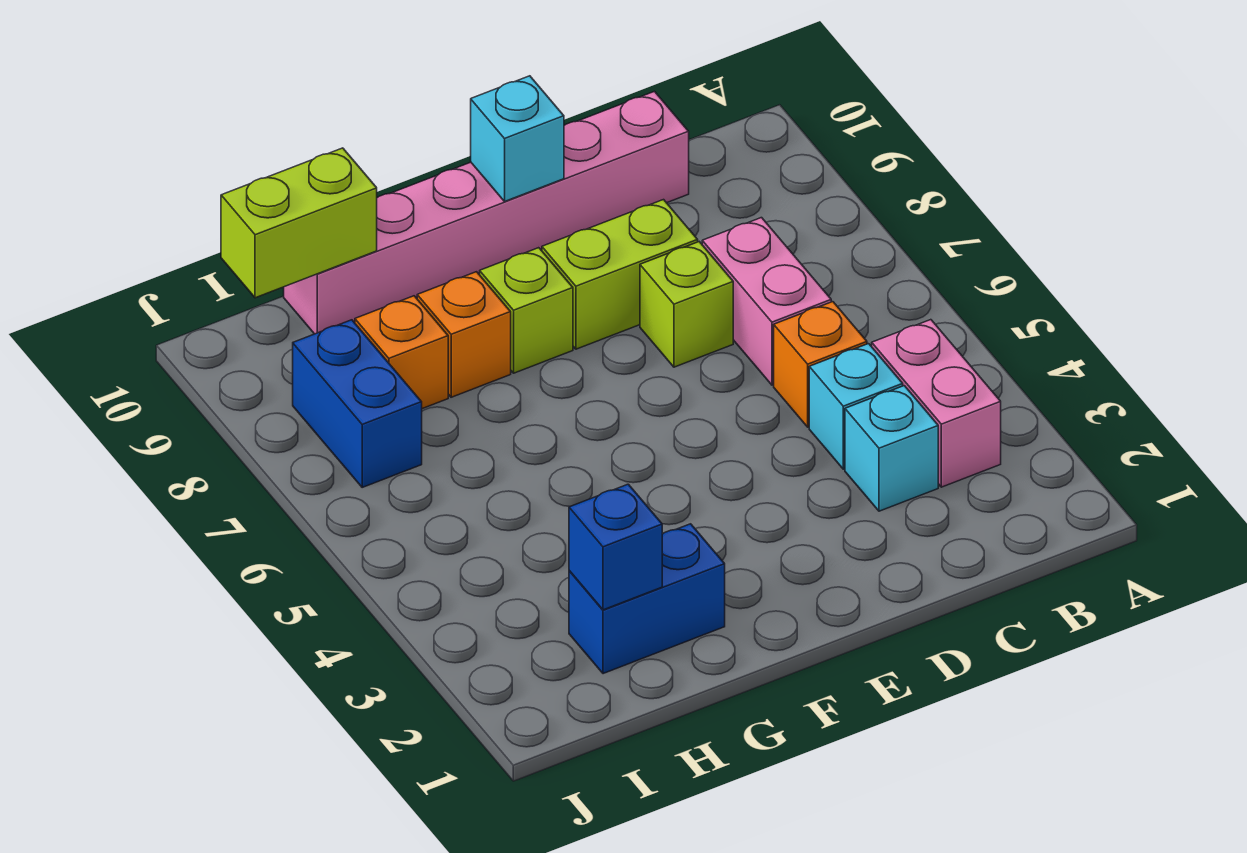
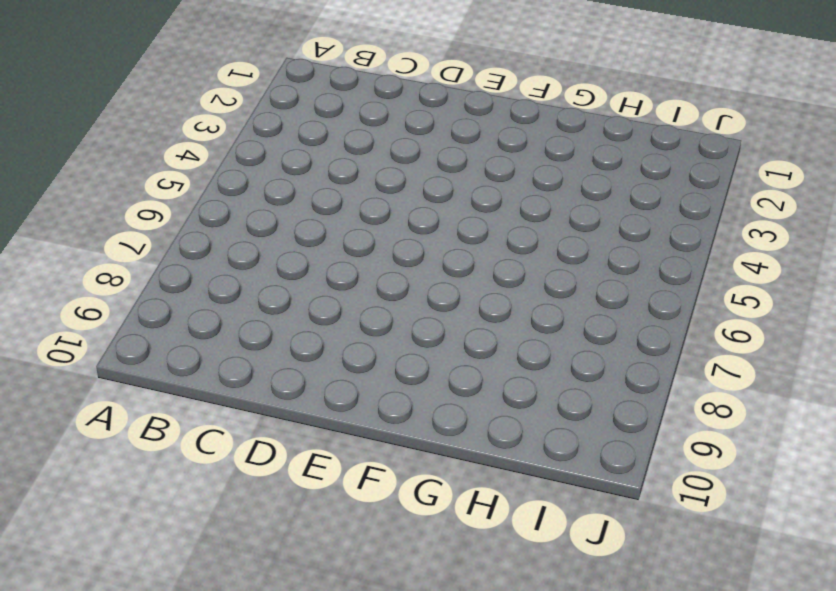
none -> pink 1x2 brick [872,320,1001,487]
none -> cyan 1x1 brick [845,386,938,511]
none -> cyan 1x1 brick [809,344,903,469]

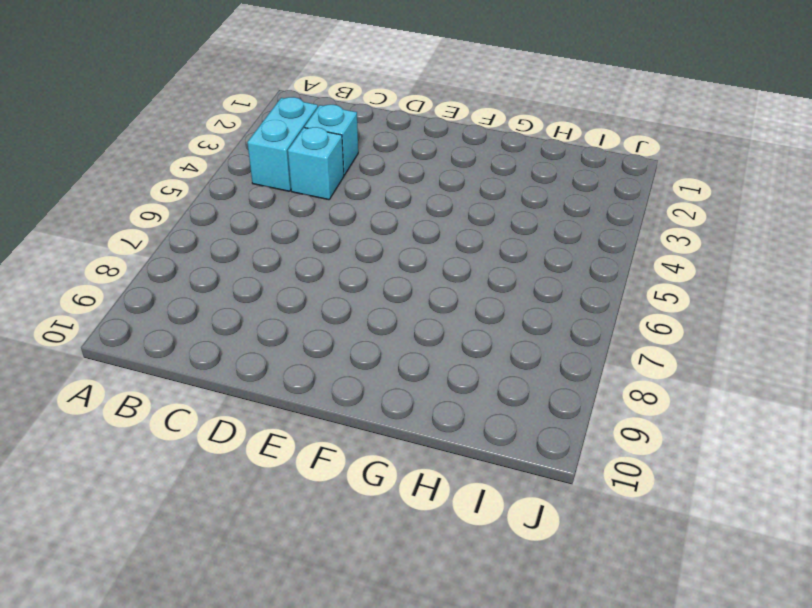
cyan 1x2 brick [247,97,318,191] -> pink 1x2 brick [872,320,1001,487]
none -> orange 1x1 brick [774,302,867,427]
none -> pink 1x2 brick [702,218,831,385]
none -> pink 1x6 brick [284,91,689,334]

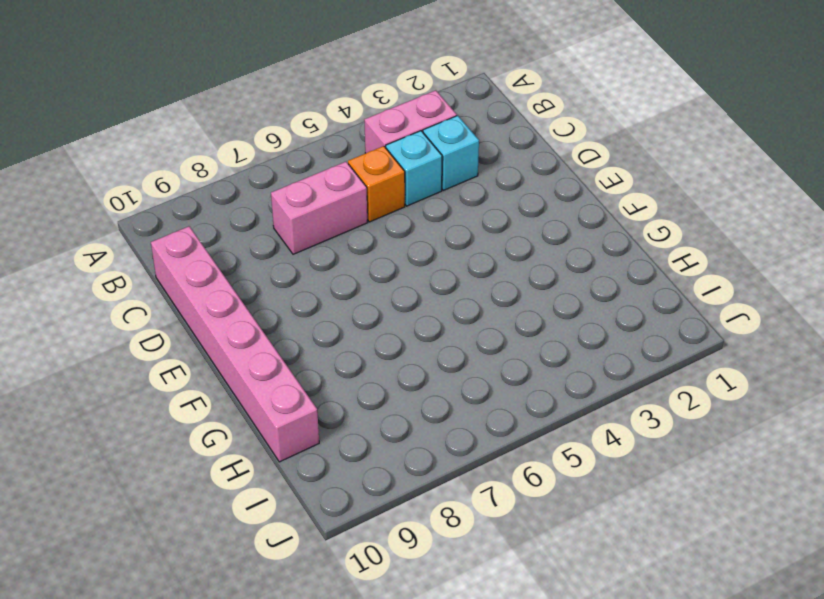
none -> lime 1x1 brick [640,242,733,367]
none -> lime 1x2 brick [542,200,698,349]
none -> lime 1x1 brick [480,248,573,373]

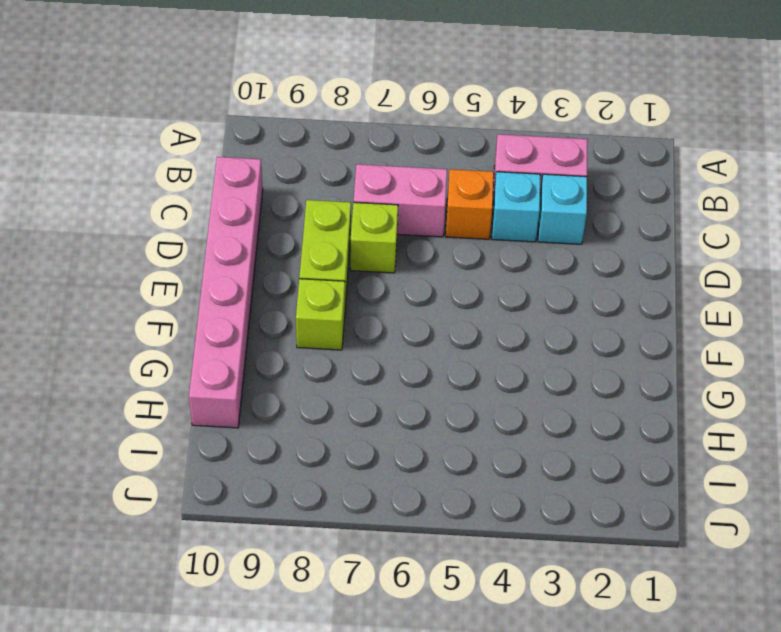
none -> blue 1x2 brick [569,524,725,674]
none -> orange 1x1 brick [417,272,511,397]
none -> orange 1x1 brick [355,296,448,409]

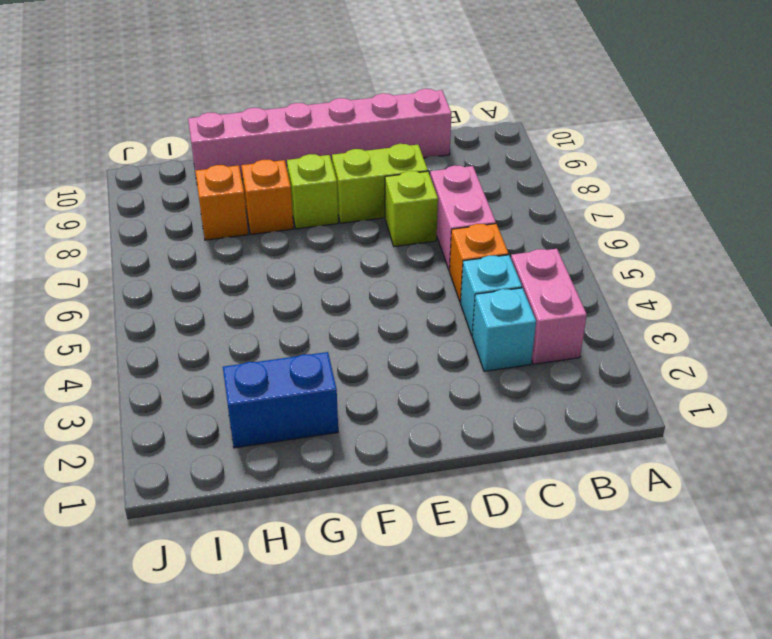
none -> blue 1x2 brick [293,320,422,487]
none -> cyan 1x1 brick [471,76,564,201]
none -> blue 1x1 brick [569,484,662,610]

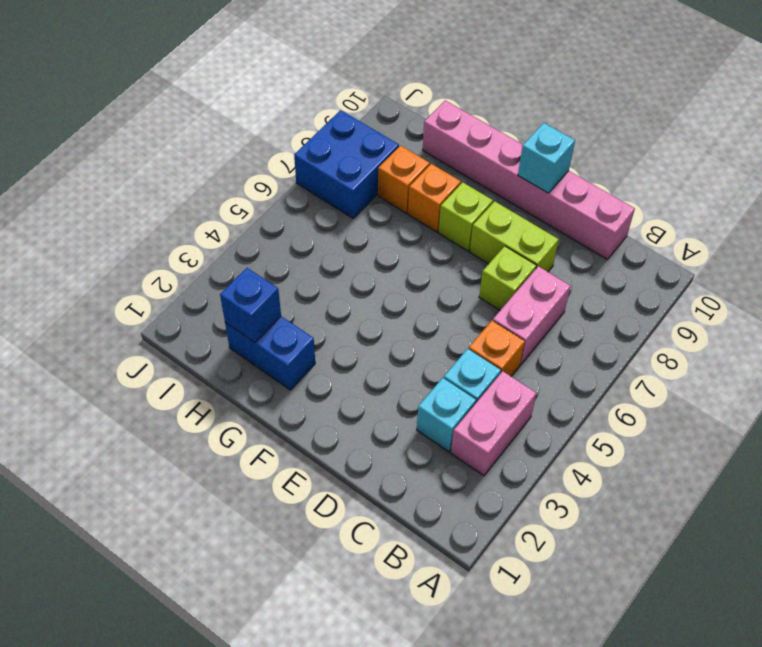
blue 2x2 brick [294,110,399,218] -> blue 1x2 brick [293,320,422,487]
none -> lime 1x2 brick [221,148,377,298]

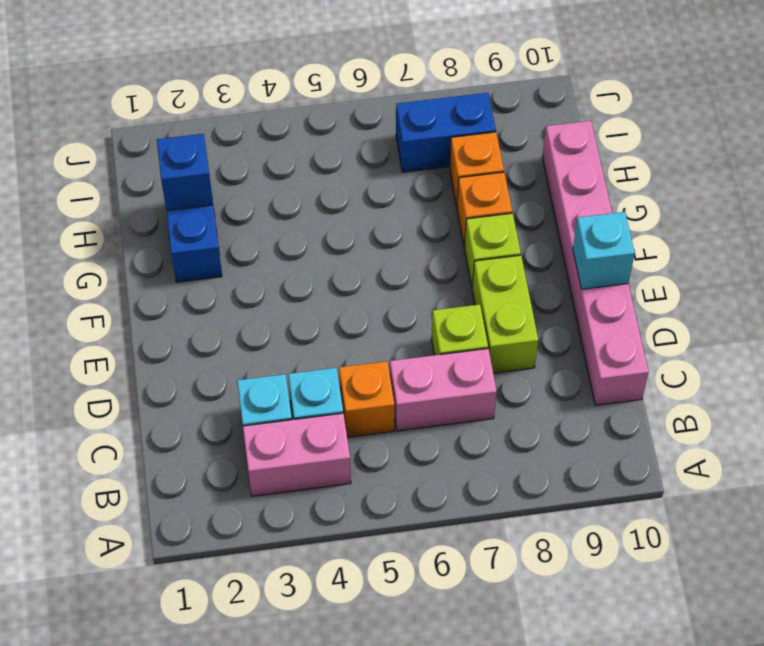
none -> lime 1x2 brick [221,148,377,298]

